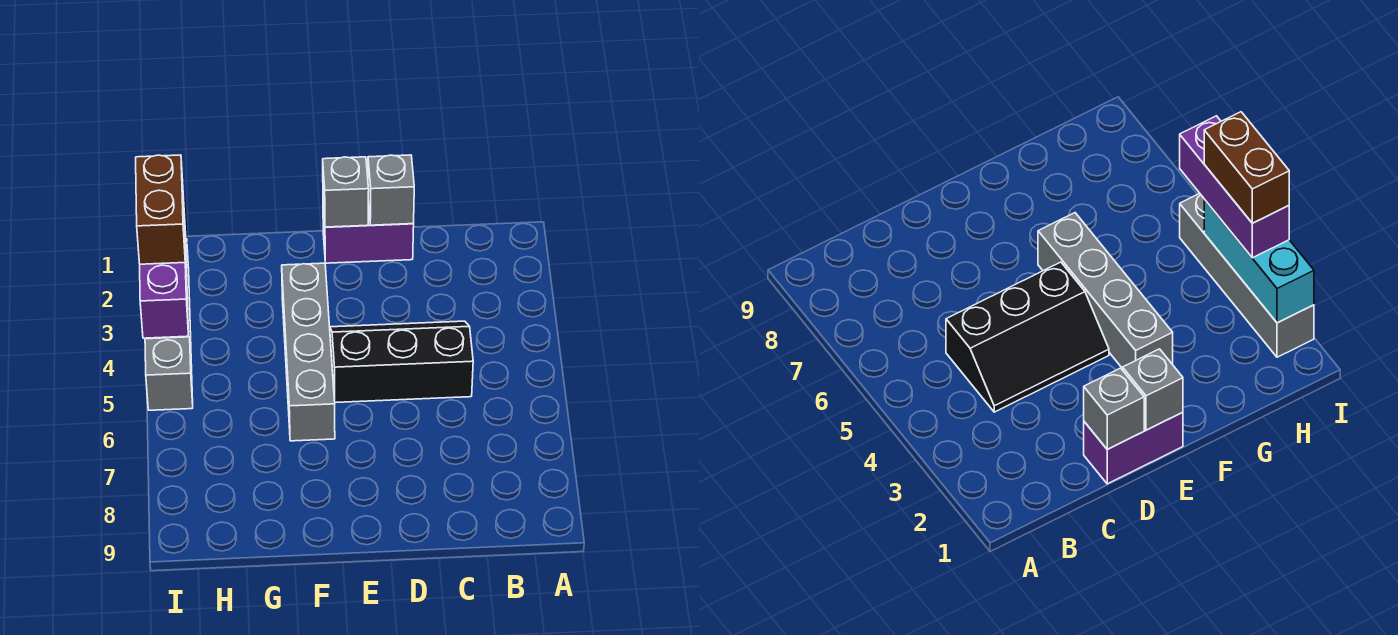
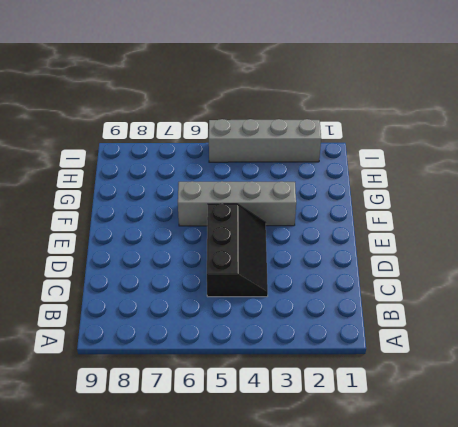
none -> purple 1x2 brick [323,201,414,263]
none -> grey 1x1 brick [368,155,414,225]

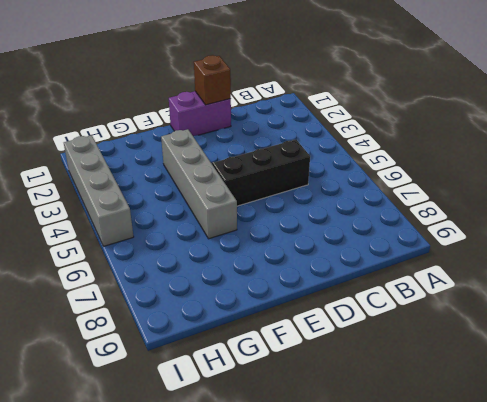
brown 1x1 brick [194,55,231,105] -> grey 1x1 brick [368,155,414,225]
none -> grey 1x1 brick [323,157,369,227]
none -> cyan 1x3 brick [1204,200,1314,323]

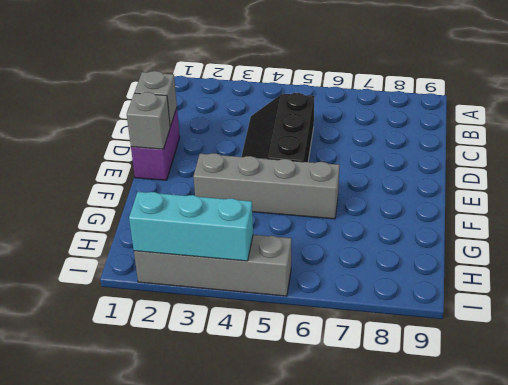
none -> purple 1x3 brick [140,197,189,338]
none -> brown 1x2 brick [136,155,185,264]

